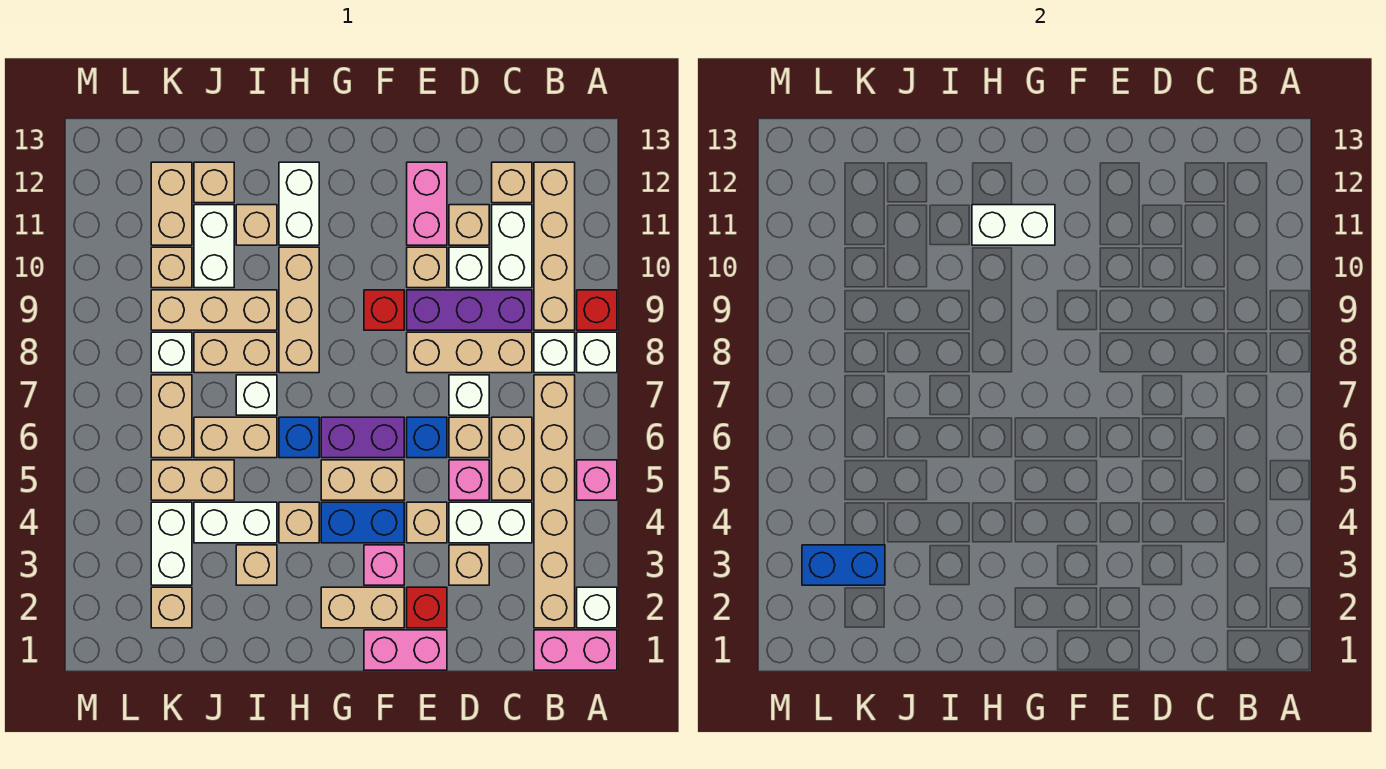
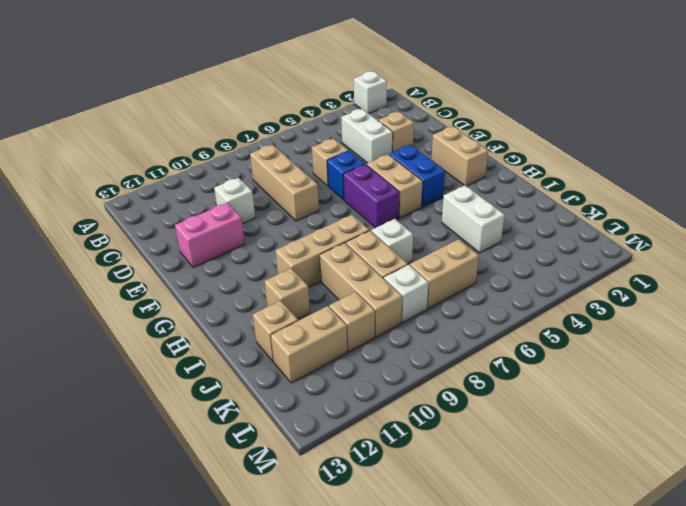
none -> pink 1x2 brick [534,630,617,670]
none -> pink 1x1 brick [577,460,617,500]
none -> white 1x1 brick [577,332,617,373]
none -> red 1x1 brick [577,290,617,330]

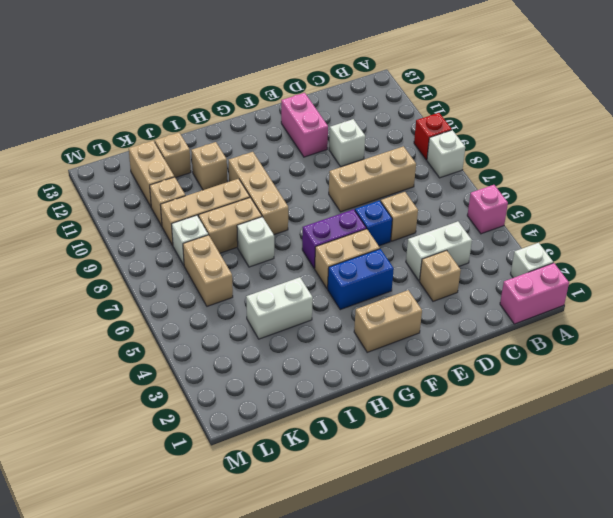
none -> tan 1x6 brick [534,375,575,628]
none -> white 1x1 brick [534,332,575,373]
none -> tan 1x4 brick [534,162,575,330]
none -> tan 1x2 brick [492,417,532,500]

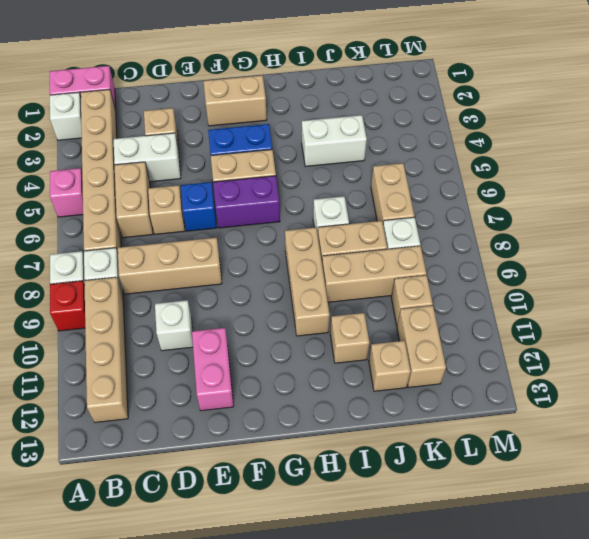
none -> purple 1x3 brick [407,290,532,330]
none -> white 1x2 brick [492,205,532,288]
none -> tan 1x1 brick [492,162,532,203]
none -> pink 1x1 brick [449,460,489,500]

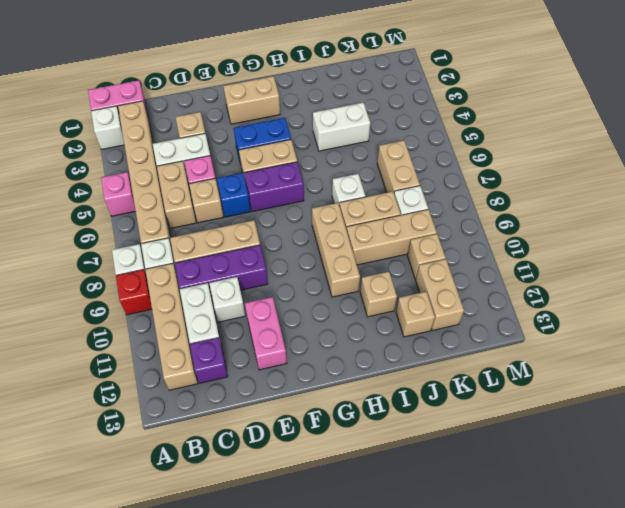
purple 1x1 brick [190,338,228,383] -> tan 1x1 brick [492,162,532,203]
none -> white 1x1 brick [449,375,489,415]
none -> tan 1x1 brick [449,205,489,245]
none -> pink 1x2 brick [364,630,447,670]
none -> red 1x1 brick [407,587,447,628]

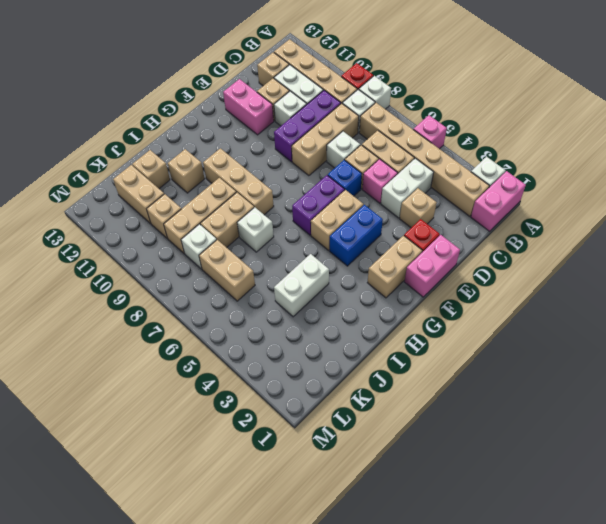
none -> tan 1x1 brick [407,502,447,543]
none -> tan 1x1 brick [407,247,447,288]
none -> pink 1x1 brick [364,545,404,585]
none -> red 1x1 brick [364,290,404,330]

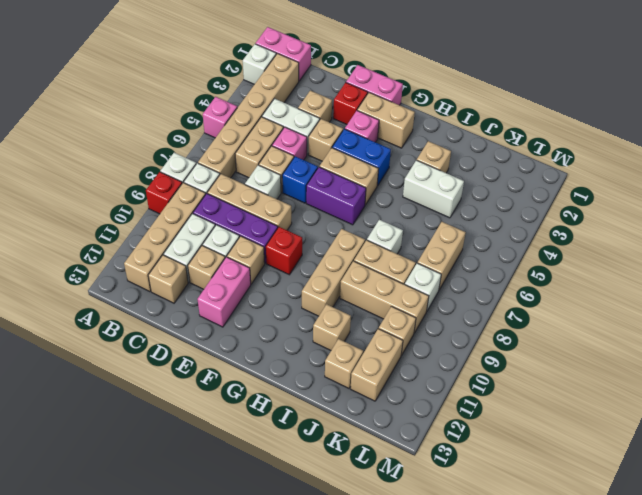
none -> tan 1x1 brick [279,502,319,543]
none -> blue 1x1 brick [279,417,319,458]
none -> white 1x2 brick [279,162,319,245]
none -> tan 1x2 brick [194,417,277,458]

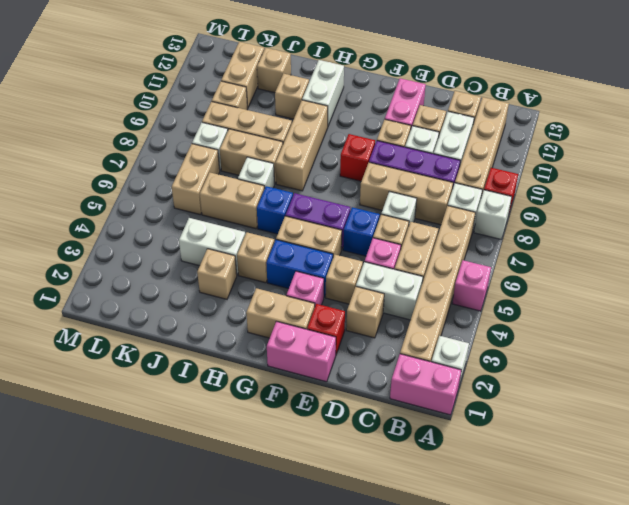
none -> tan 1x2 brick [151,460,234,500]
none -> white 1x2 brick [194,205,234,288]
none -> tan 1x1 brick [151,587,192,628]
none -> white 1x2 brick [151,502,192,585]

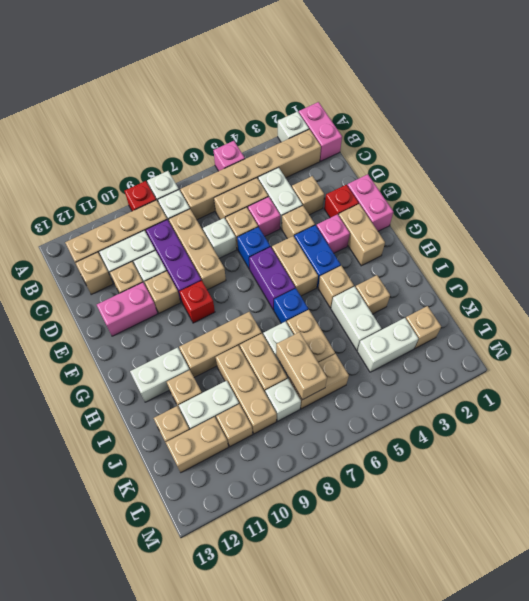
tan 1x2 brick [276,332,327,400] -> tan 1x2 brick moved to [151,460,234,500]
none -> white 1x2 brick [972,205,1055,245]
none -> blue 1x2 brick [802,545,885,585]

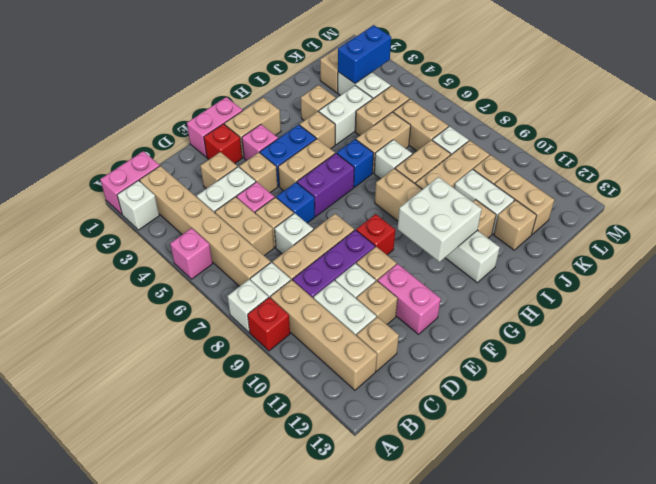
white 2x2 brick [397,177,482,262] -> white 1x2 brick [972,205,1055,245]

